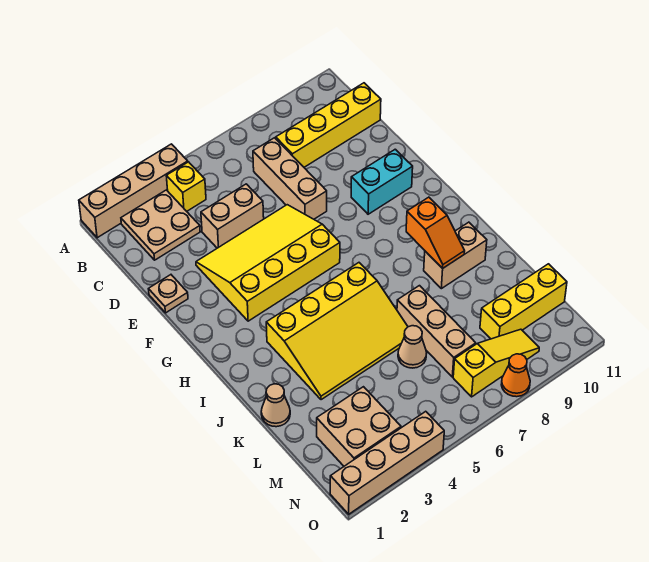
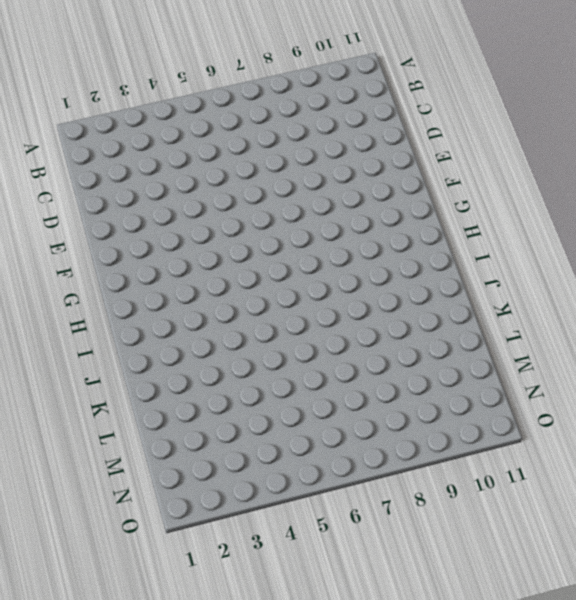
none -> tan 1x4 brick [79,144,188,238]
none -> tan 2x2 plate [121,190,200,260]
none -> yellow 1x1 brick [166,162,206,211]

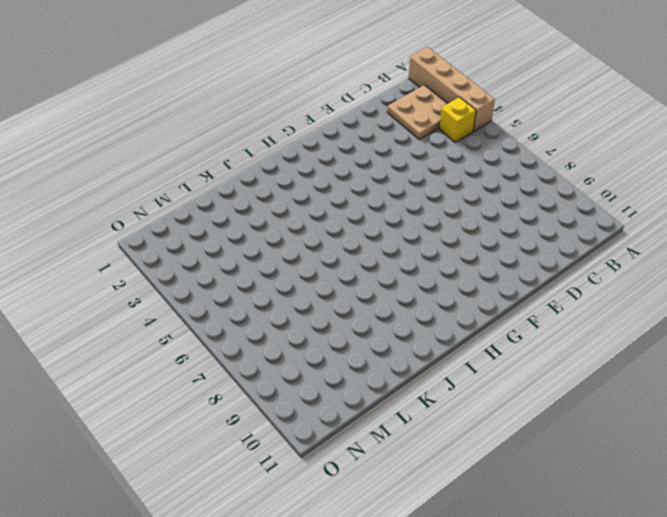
none -> tan 1x3 brick [253,138,327,219]
none -> yellow 1x4 brick [276,83,381,167]
none -> tan 1x2 brick [201,184,264,248]

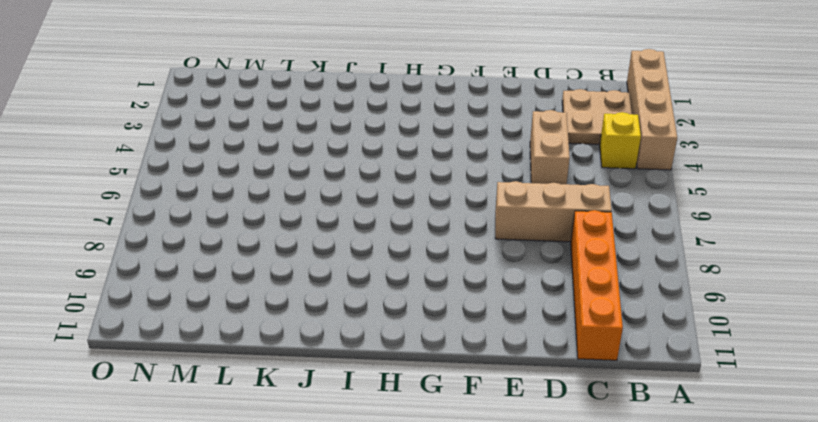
orange 1x4 brick [571,210,623,360] -> yellow 1x4 brick [276,83,381,167]
none -> tan 1x1 plate [149,275,188,313]
none -> yellow 3x4 slope [196,205,340,321]
none -> cyan 1x2 brick [351,149,413,214]

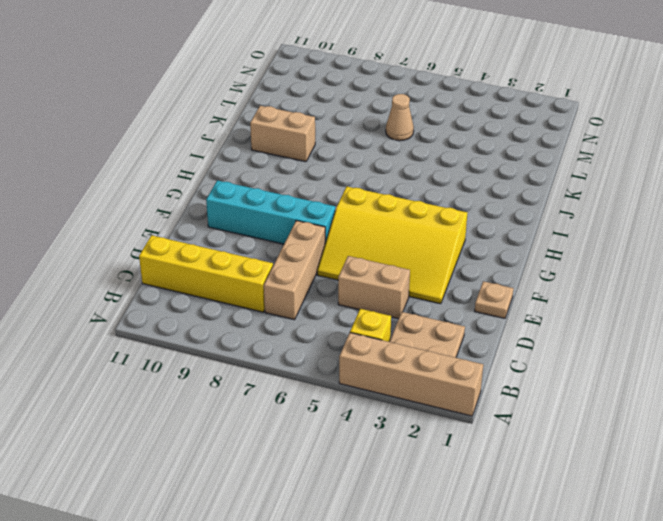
cyan 1x4 brick [206,180,335,244] -> cyan 1x2 brick [351,149,413,214]
none -> yellow 3x4 slope [266,263,408,400]
none -> tan 1x1 cone [261,384,290,427]
none -> tan 1x3 brick [397,286,476,377]

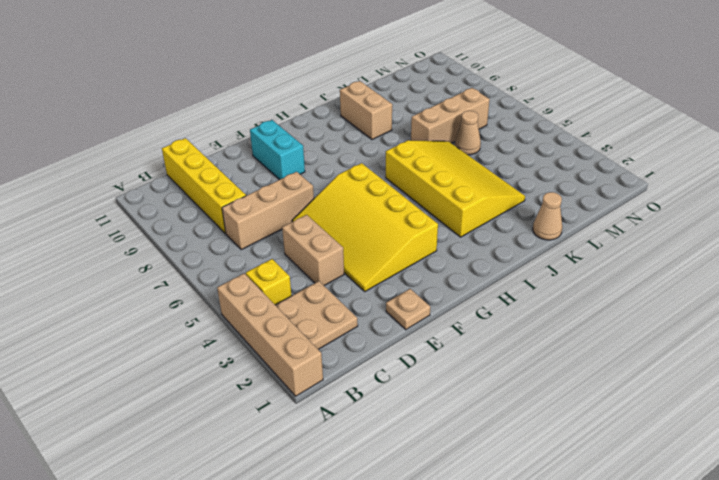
none -> tan 2x2 brick [317,387,401,466]
none -> yellow 1x3 brick [480,264,567,339]
none -> yellow 1x3 slope [453,329,539,397]

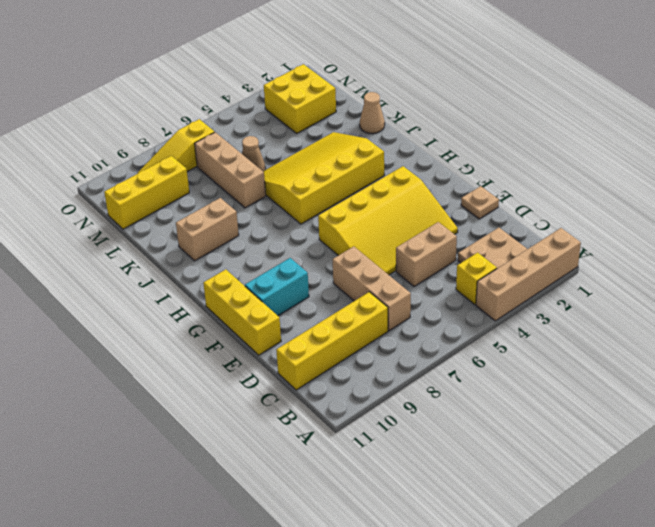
yellow 1x3 brick [203,269,281,355] -> none
yellow 2x2 brick [264,64,336,133] -> tan 2x2 brick [317,387,401,466]
none -> tan 1x4 brick [330,411,444,514]
none -> orange 1x1 cone [501,354,530,397]
none -> orange 1x2 slope [406,197,465,268]

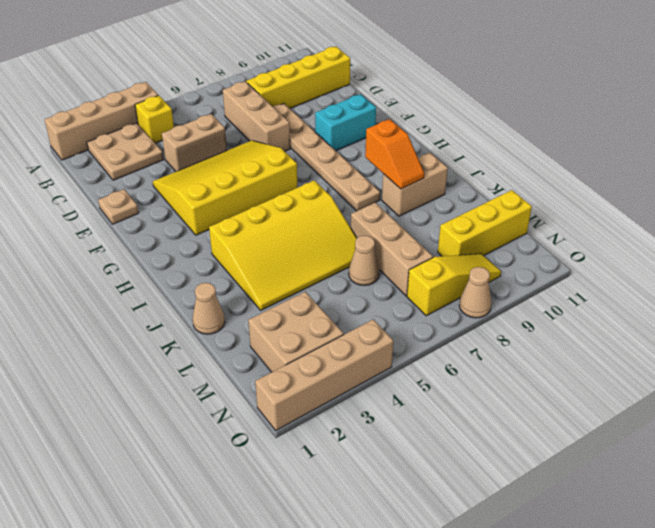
tan 1x6 plate [274,104,380,211] -> none
tan 1x1 cone [459,267,491,318] -> orange 1x1 cone [501,354,530,397]

